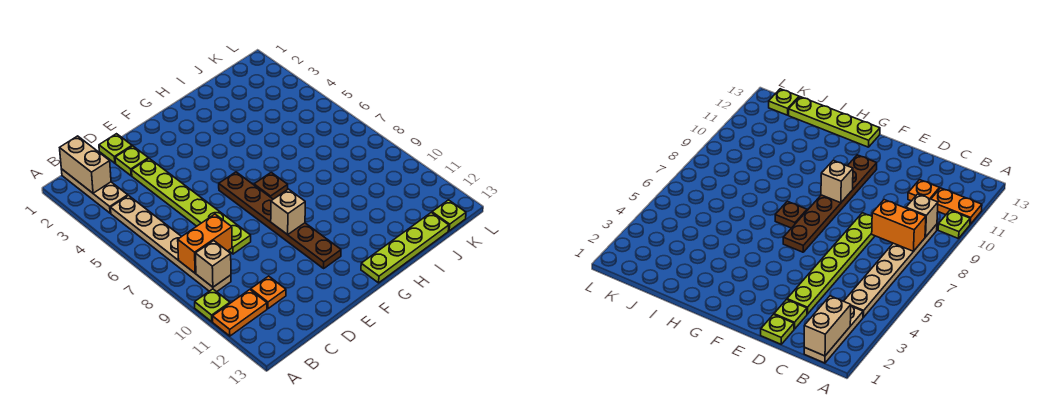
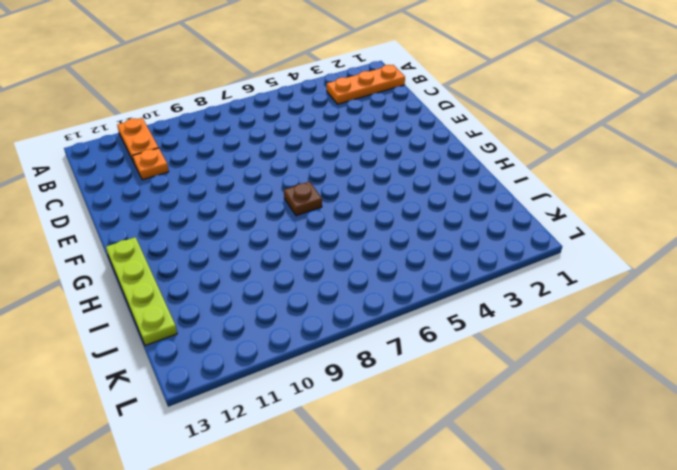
orange 1x3 plate [327,65,405,104] -> tan 1x3 plate [61,169,128,213]
none -> lime 1x1 plate [195,289,230,322]
none -> tan 1x6 plate [111,196,231,292]
none -> lime 1x1 plate [99,134,132,163]

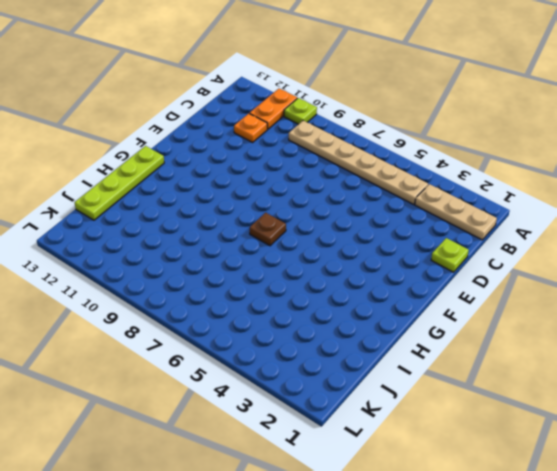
none -> lime 1x1 plate [115,146,148,176]
none -> lime 1x6 plate [132,159,251,254]
none -> brown 1x6 plate [219,172,341,268]

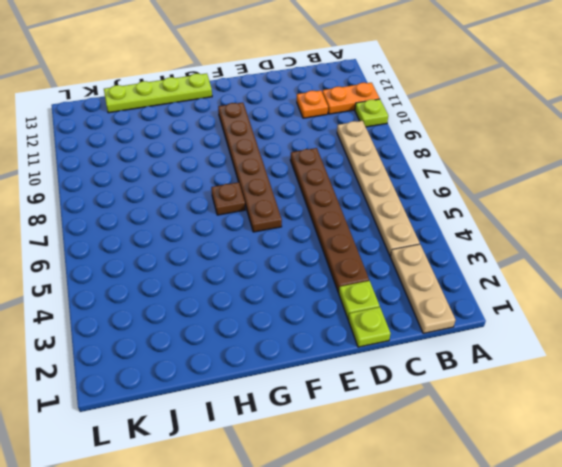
brown 1x6 plate [290,148,369,293] -> lime 1x6 plate [132,159,251,254]
none -> lime 1x1 plate [432,200,466,231]
none -> tan 1x2 brick [60,136,111,193]
none -> orange 1x2 brick [178,214,232,273]

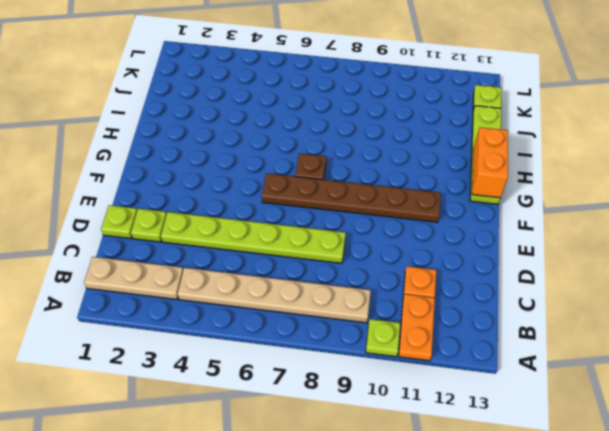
orange 1x2 brick [472,127,508,198] -> orange 1x2 brick moved to [178,214,232,273]
none -> tan 1x2 brick [60,136,111,193]
none -> tan 1x1 brick [195,241,231,287]
none -> tan 1x1 brick [271,189,305,235]

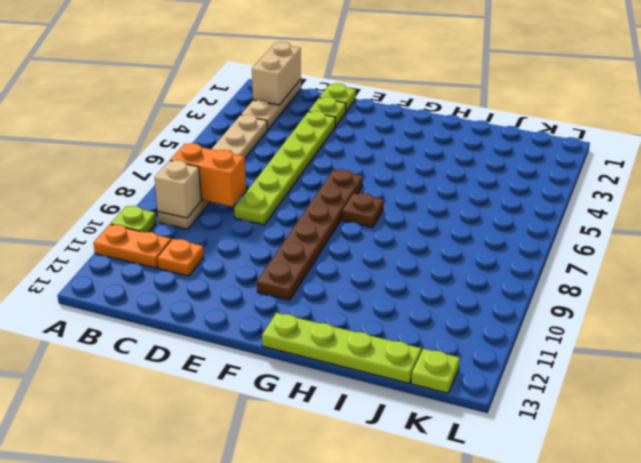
none -> tan 1x1 brick [271,189,305,235]

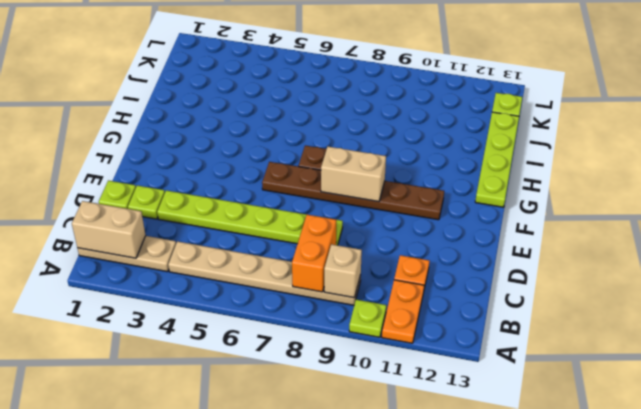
tan 1x2 brick [321,147,386,202] -> tan 1x1 brick [271,189,305,235]

